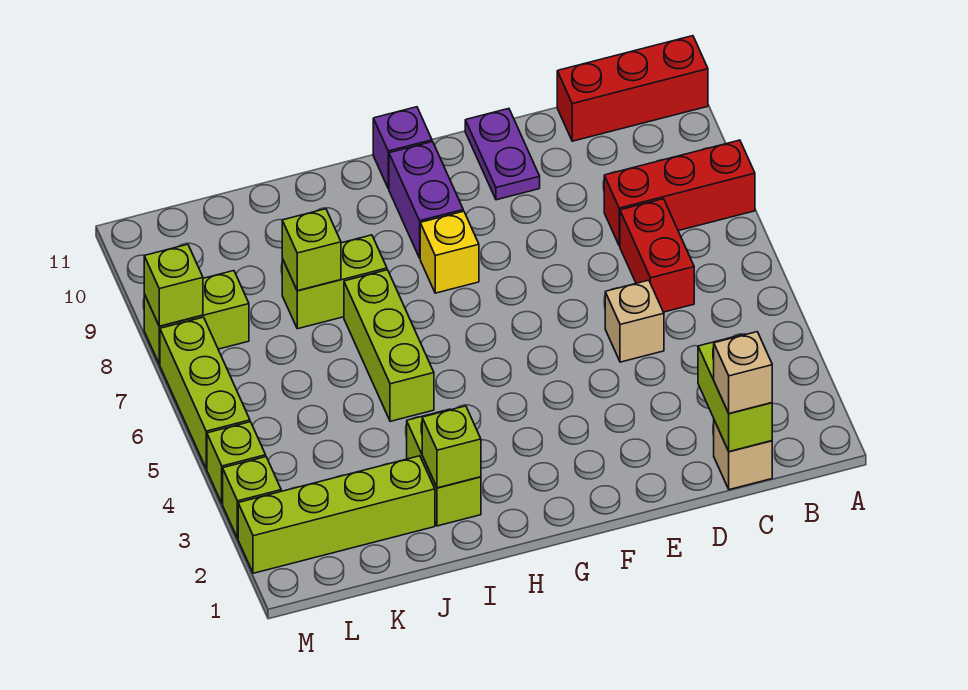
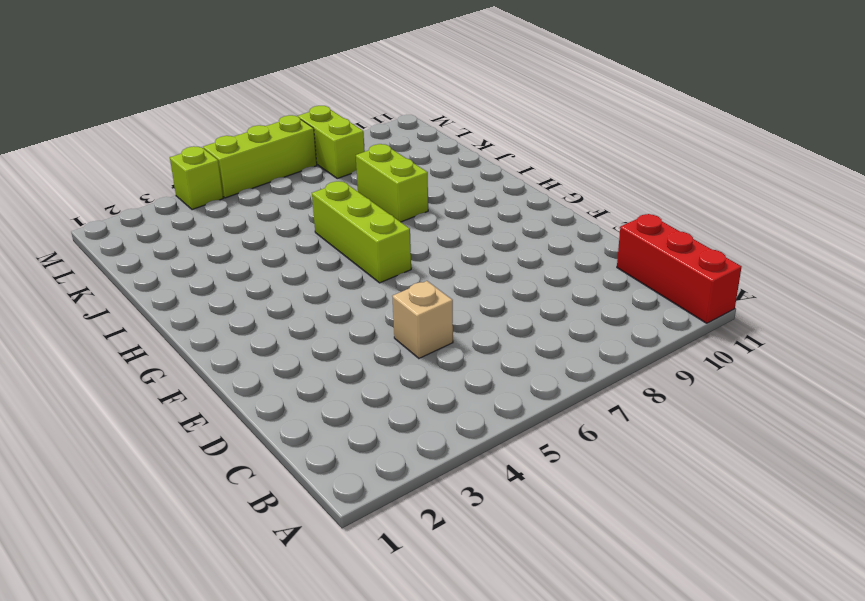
lime 1x3 brick [312,181,411,283] -> lime 1x3 brick turned to [344,270,434,421]
none -> red 1x3 brick [604,140,755,246]
none -> tan 1x1 brick [714,420,772,490]
none -> red 1x2 brick [620,199,694,312]

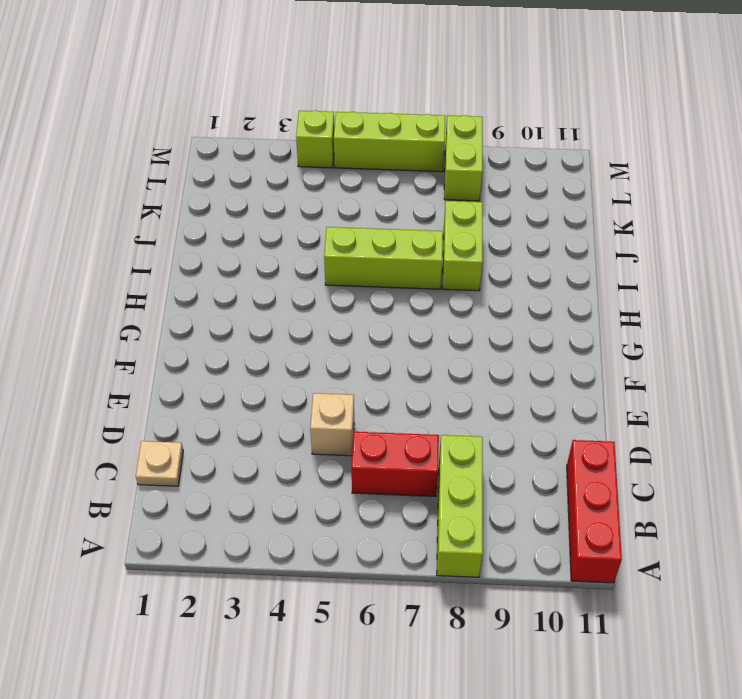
lime 1x3 brick [437,435,483,577] -> red 1x3 brick [604,140,755,246]
tan 1x1 plate [136,441,183,486] -> tan 1x1 brick [714,420,772,490]
none -> purple 1x2 plate [465,109,540,200]
none -> yellow 1x1 brick [420,211,479,293]
none -> purple 1x2 brick [389,142,463,258]

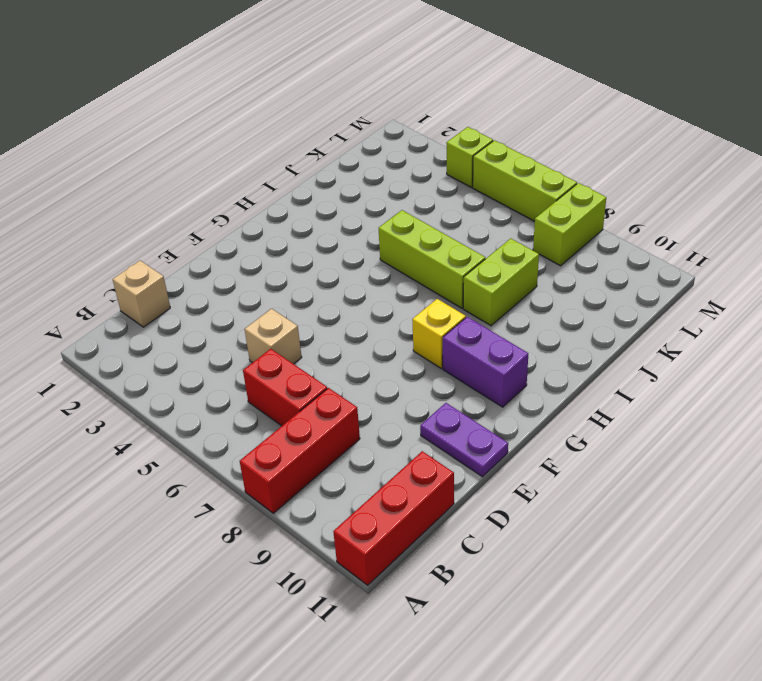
none -> purple 1x1 brick [373,107,432,189]
none -> lime 1x2 brick [407,409,481,526]
none -> lime 1x4 brick [238,456,435,573]

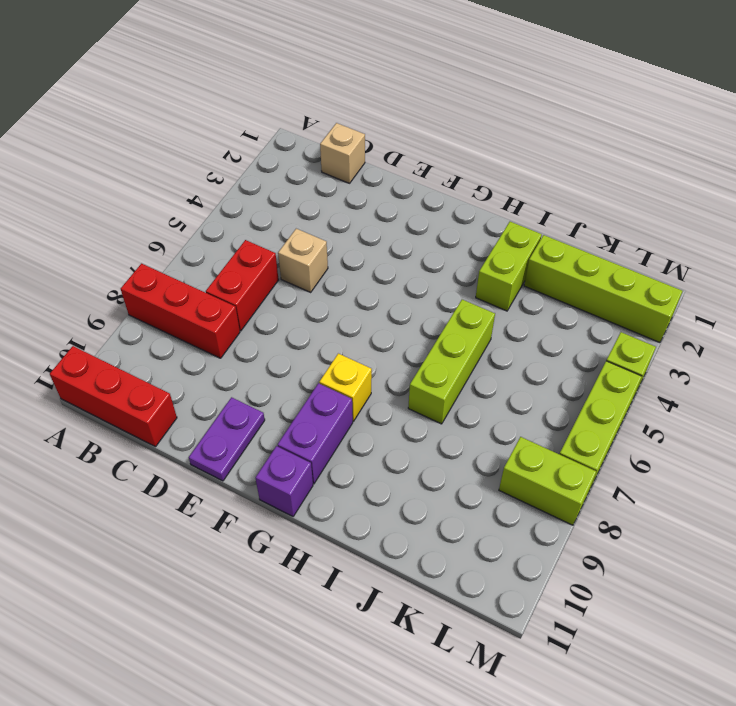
none -> lime 1x2 brick [282,235,387,329]
none -> lime 1x1 brick [223,457,281,538]
none -> lime 1x2 brick [698,335,772,452]

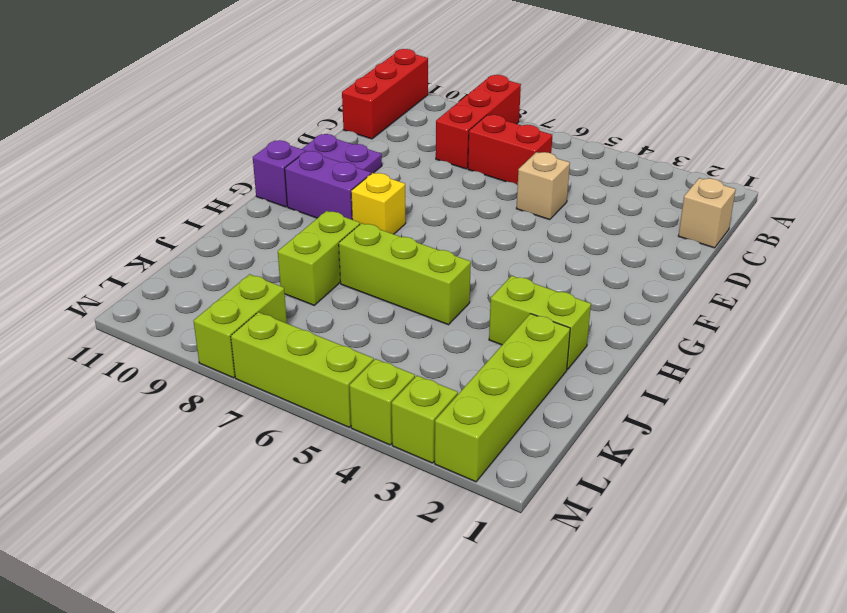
none -> lime 1x2 brick [698,335,772,452]
none -> lime 1x1 brick [422,406,481,488]
none -> lime 1x1 brick [282,209,341,291]

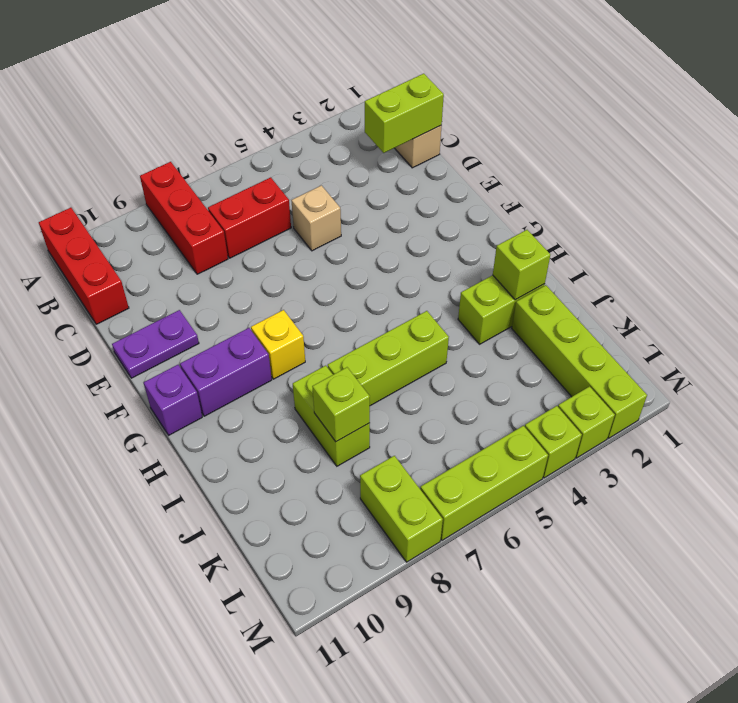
none -> lime 1x1 brick [144,244,203,326]
none -> tan 1x1 brick [714,332,772,413]

